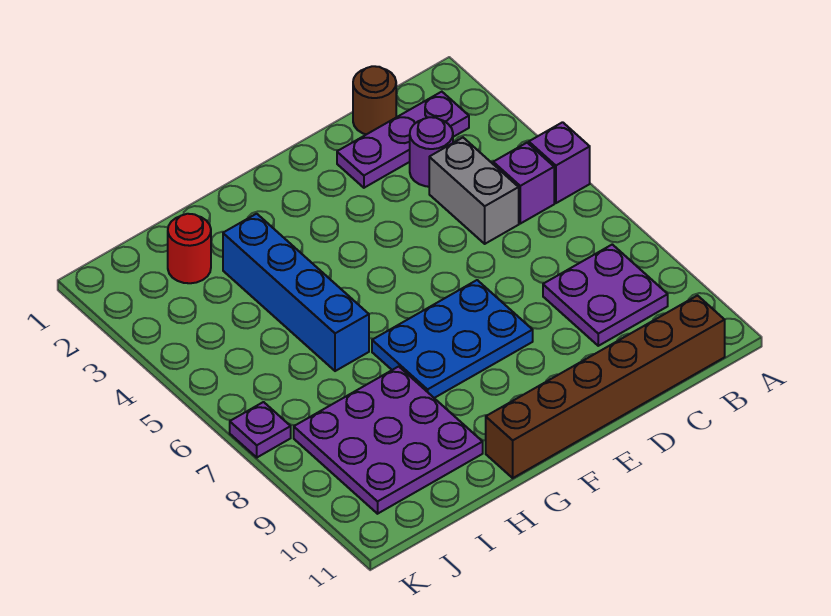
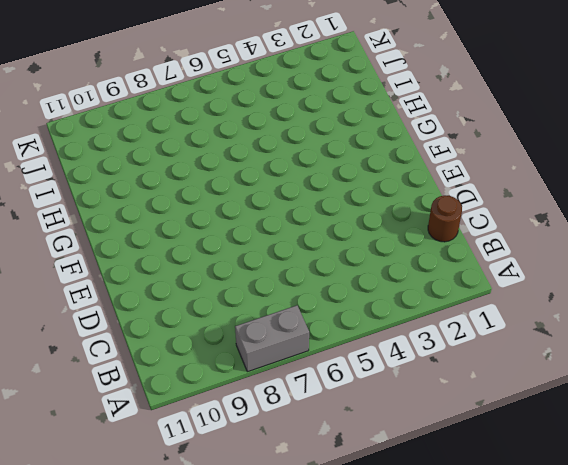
grey 1x2 brick [235,305,309,372] -> grey 1x2 brick moved to [429,138,519,244]
none -> purple 1x1 brick [529,122,590,203]
none -> purple 1x3 plate [337,92,469,188]
none -> purple 1x1 brick [493,143,554,224]

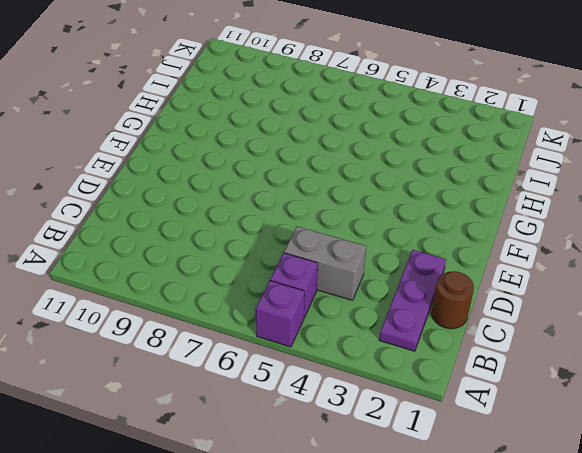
none -> purple 2x2 plate [543,244,668,346]
none -> brown 1x6 brick [486,296,725,478]
none -> purple 1x1 round brick [410,117,453,187]

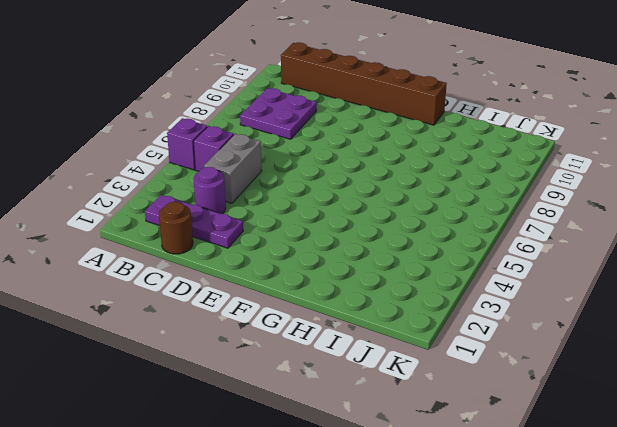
none -> blue 2x3 plate [372,280,533,398]
none -> blue 1x4 brick [223,214,369,371]
none -> purple 3x3 plate [294,366,483,514]

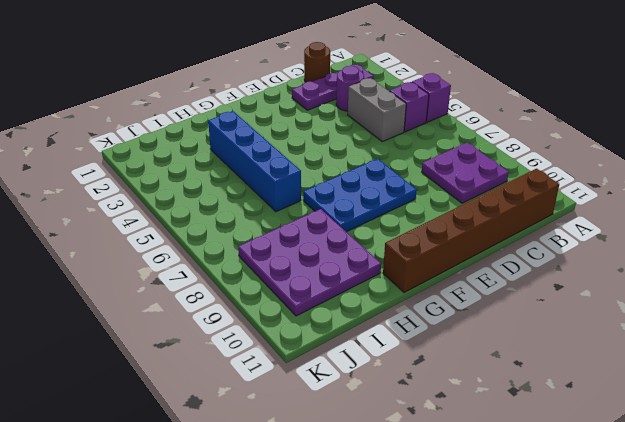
none -> red 1x1 round brick [168,214,211,283]
none -> purple 1x1 plate [230,402,291,457]

